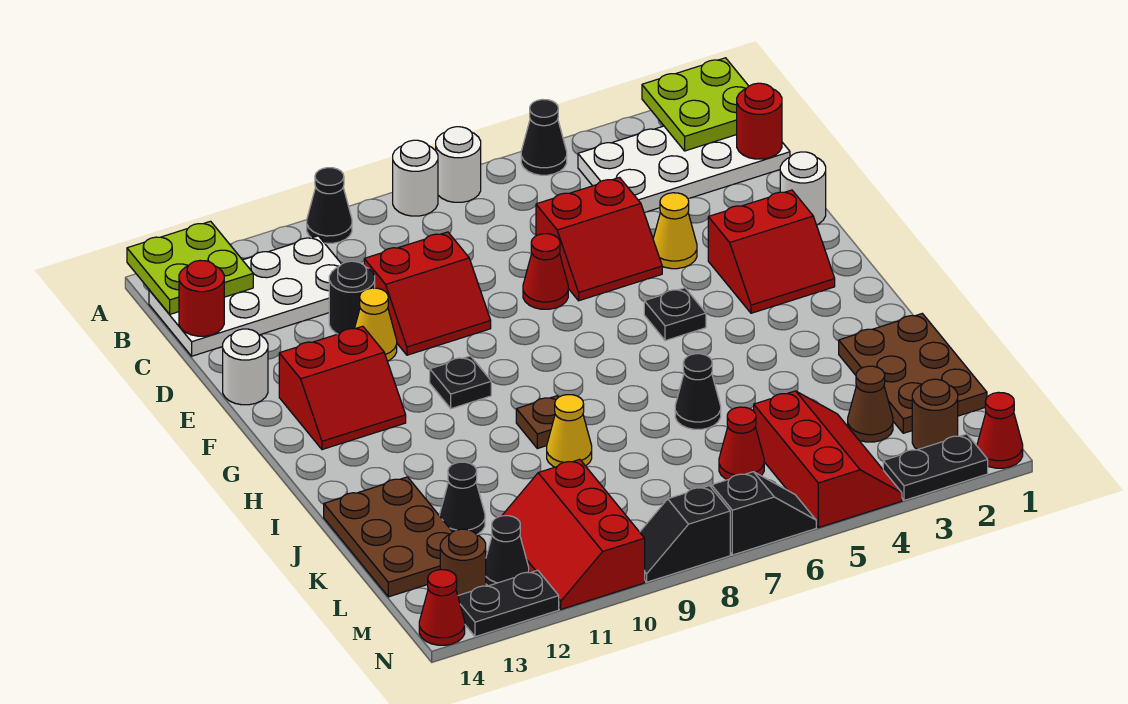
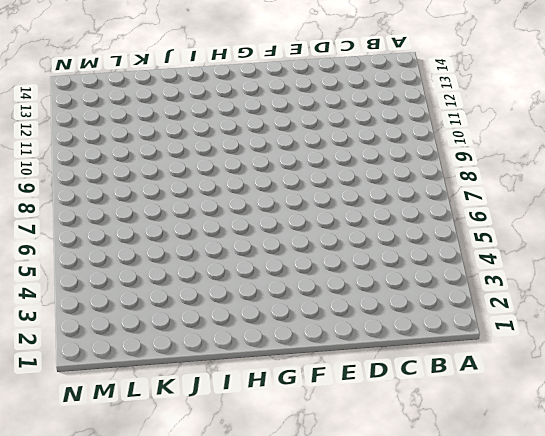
none -> black 1x1 cone [521,99,567,175]
none -> white 1x1 round brick [436,127,481,202]
none -> white 1x1 round brick [393,140,438,216]
none -> black 1x1 cone [307,168,352,243]

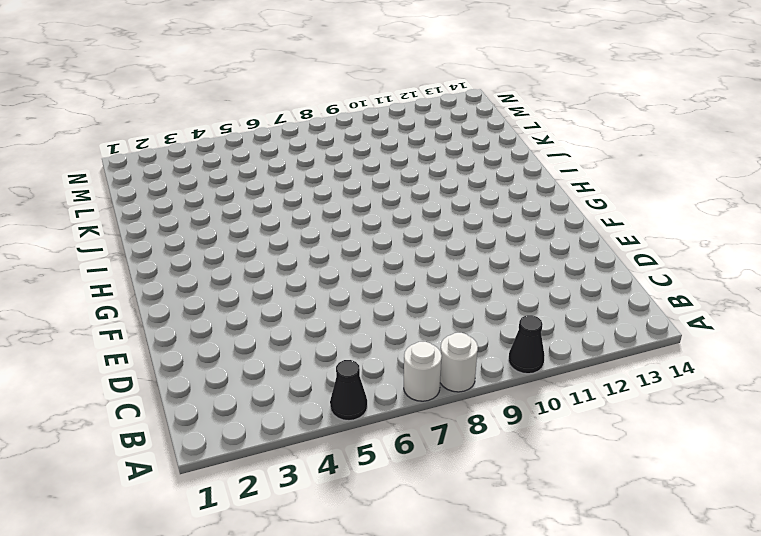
none -> white 2x4 plate [578,126,790,213]
none -> white 2x4 plate [149,236,341,356]
none -> red 2x2 slope [536,178,662,301]
none -> red 2x2 slope [364,232,491,355]

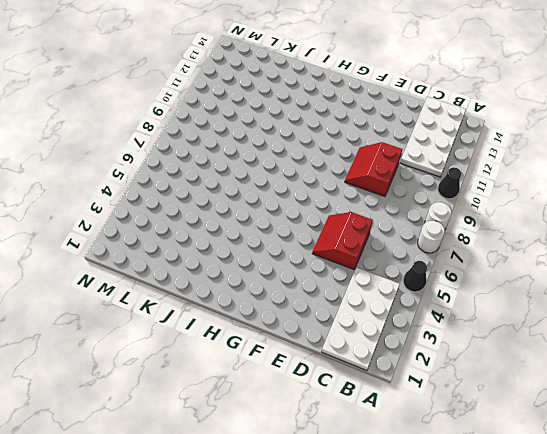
none -> black 1x1 round brick [329,261,375,334]
none -> white 1x1 round brick [780,152,826,225]
none -> yellow 1x1 cone [653,193,697,269]
none -> red 1x1 cone [523,234,568,309]

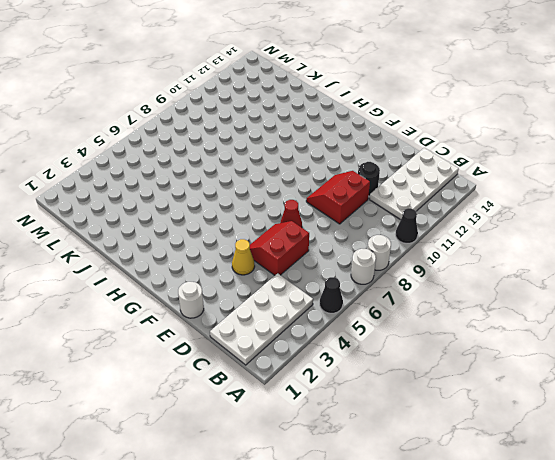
none -> yellow 1x1 cone [354,288,397,361]
none -> white 1x1 round brick [223,329,268,405]
none -> red 2x2 slope [708,190,835,313]
none -> red 2x2 slope [279,326,406,450]

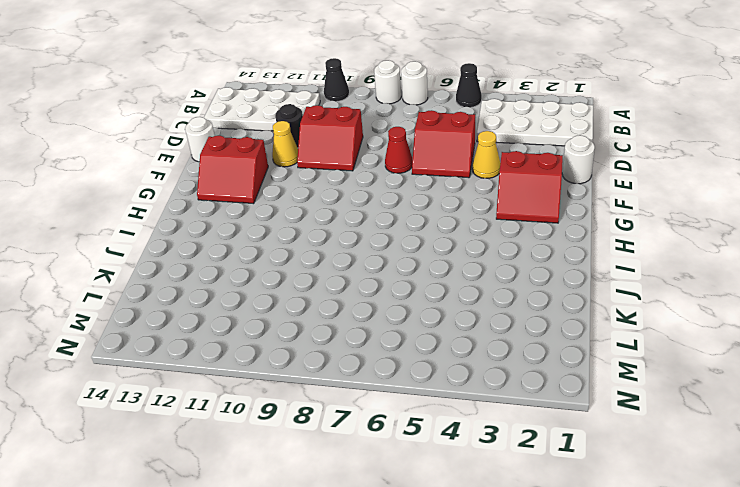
none -> black 1x1 plate [644,288,706,341]
none -> black 1x1 plate [430,356,491,409]
none -> brown 1x1 plate [516,396,558,449]
none -> brown 2x3 plate [839,314,987,433]

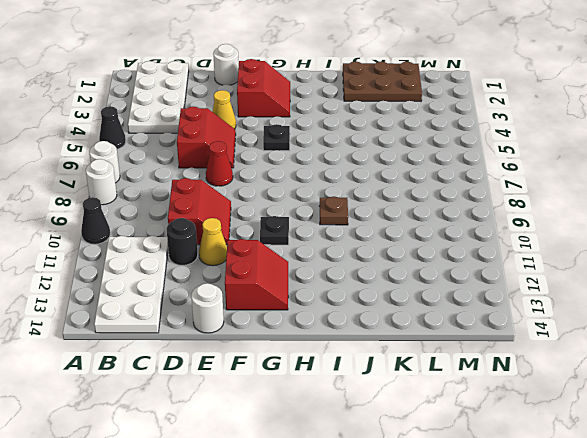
none -> black 1x1 cone [675,354,721,429]
none -> yellow 1x1 cone [547,395,592,467]
none -> brown 2x3 plate [324,477,452,597]
none -> black 1x1 cone [440,462,485,535]

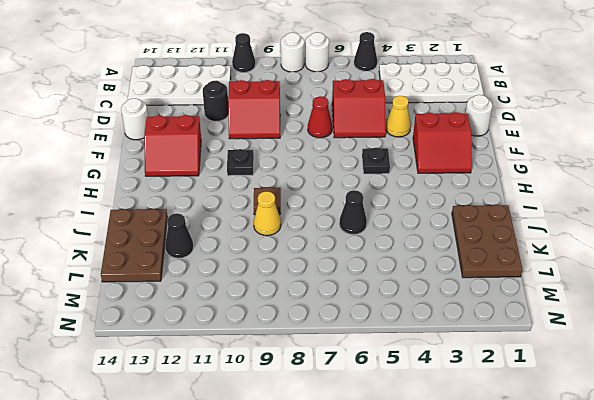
none -> yellow 1x1 cone [354,288,397,361]
none -> brown 1x1 cone [848,366,893,442]
none -> red 2x3 slope [754,391,902,528]
none -> red 1x1 cone [719,407,764,480]

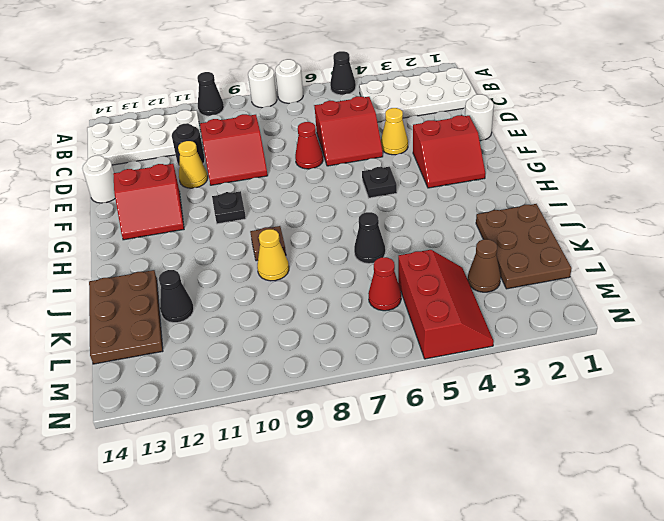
none -> red 2x3 slope [502,459,645,609]
none -> brown 1x1 round brick [912,379,958,450]
none -> black 1x1 cone [486,516,529,586]
none -> brown 1x1 round brick [440,529,486,595]

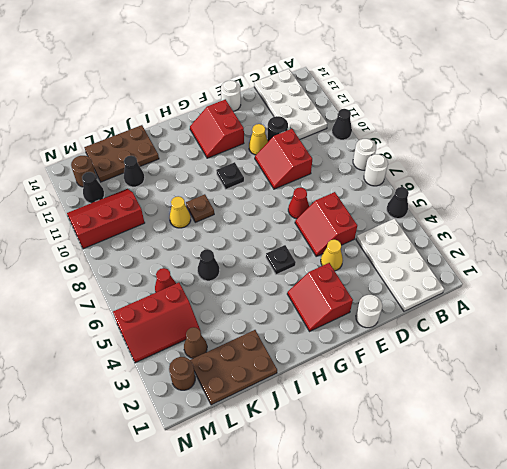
none -> red 1x1 cone [977,392,1023,468]
none -> black 1x2 plate [883,434,988,500]
none -> black 1x2 slope [712,472,816,555]
none -> black 1x2 slope [640,486,730,582]

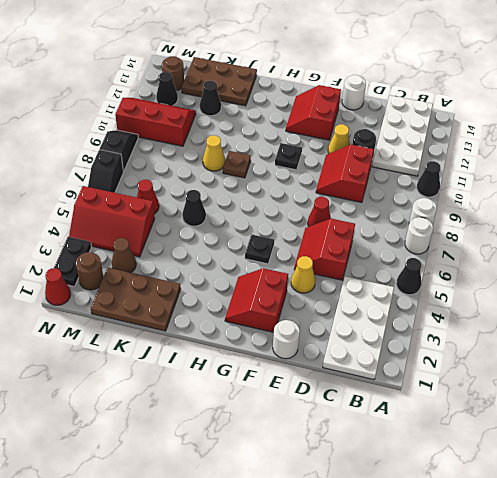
none -> black 1x2 plate [458,570,559,637]
none -> red 1x1 cone [419,570,465,645]
none -> lime 2x2 plate [642,58,748,151]
none -> lime 2x2 plate [127,221,253,314]

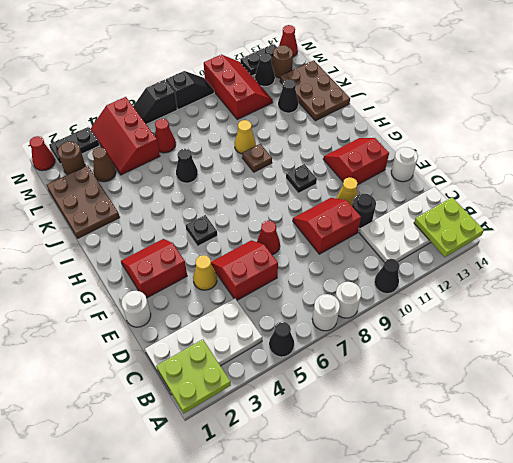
none -> red 1x1 round brick [737,83,782,159]
none -> red 1x1 round brick [179,260,224,336]

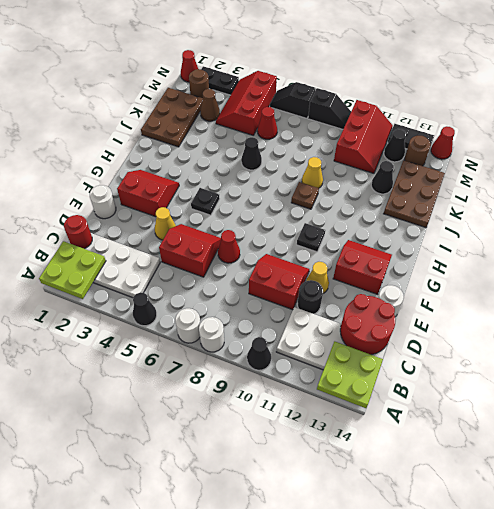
red 2x2 round brick [340,294,395,355] -> red 1x1 round brick [179,260,224,336]

